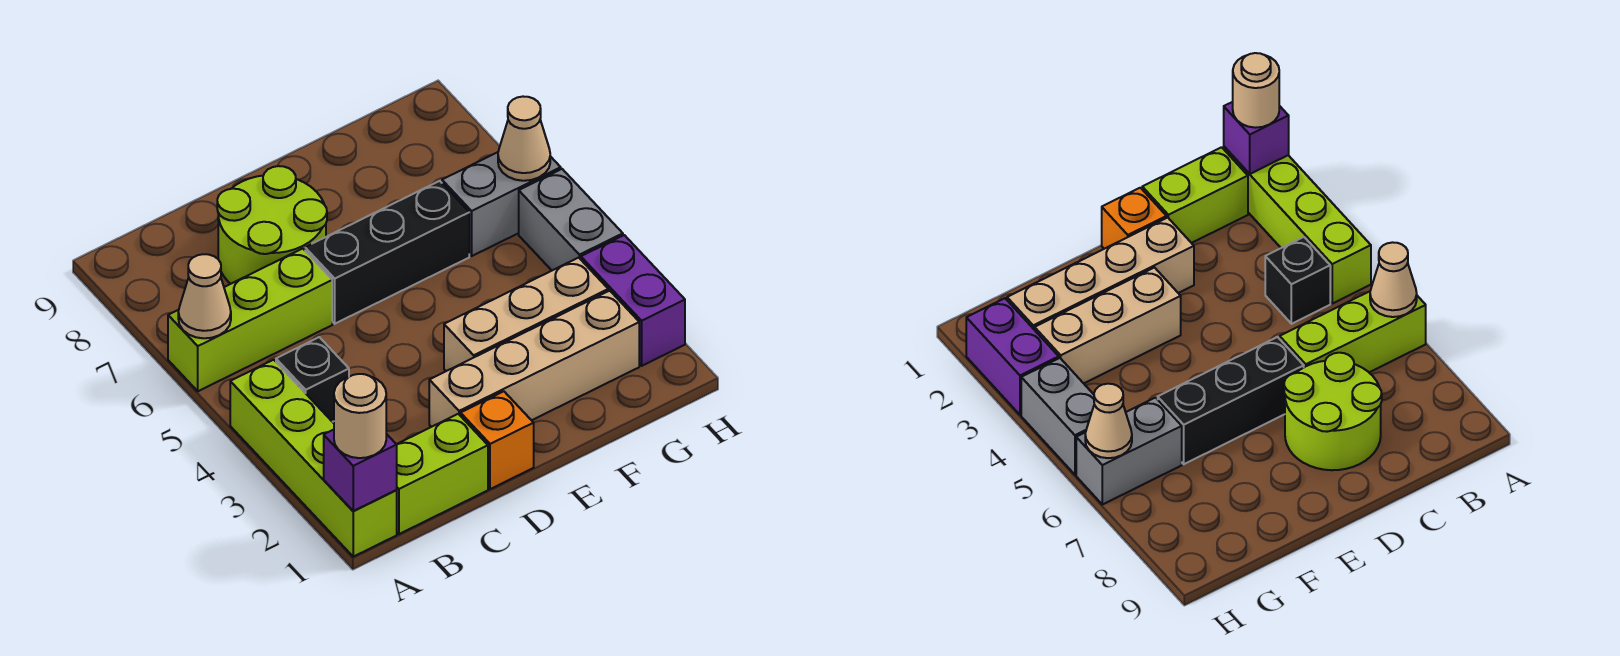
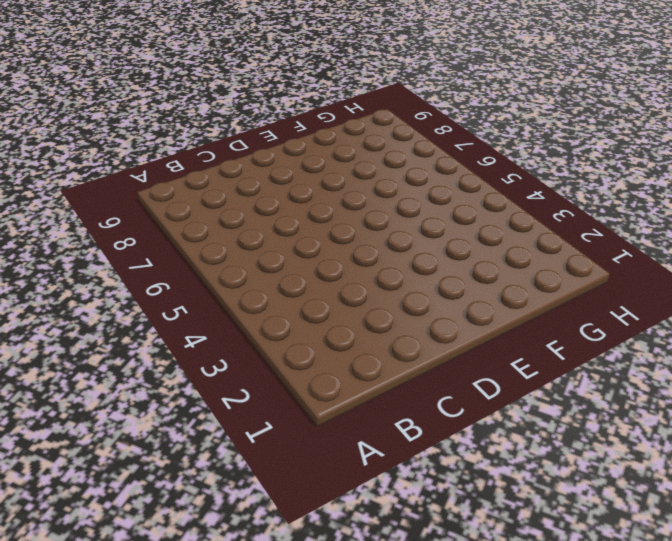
none -> lime 1x4 brick [230,360,397,557]
none -> lime 1x3 brick [168,249,332,391]
none -> lime 1x2 brick [397,414,488,534]

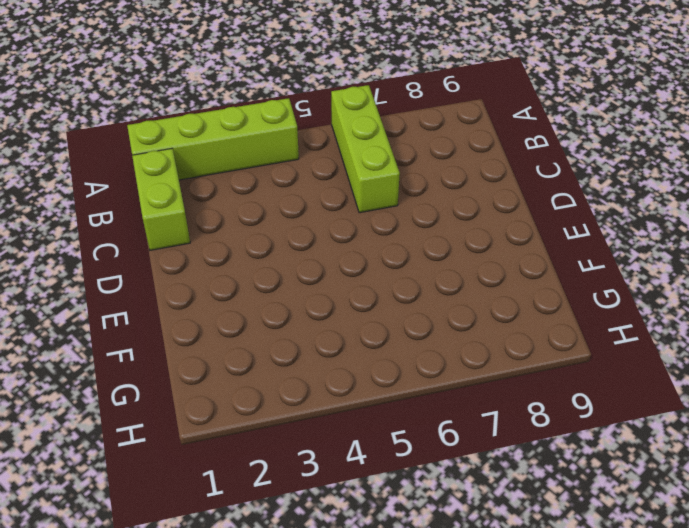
none -> black 1x1 brick [276,337,349,422]
none -> lime 2x2 round brick [217,166,327,284]
none -> orange 1x1 brick [461,391,534,489]

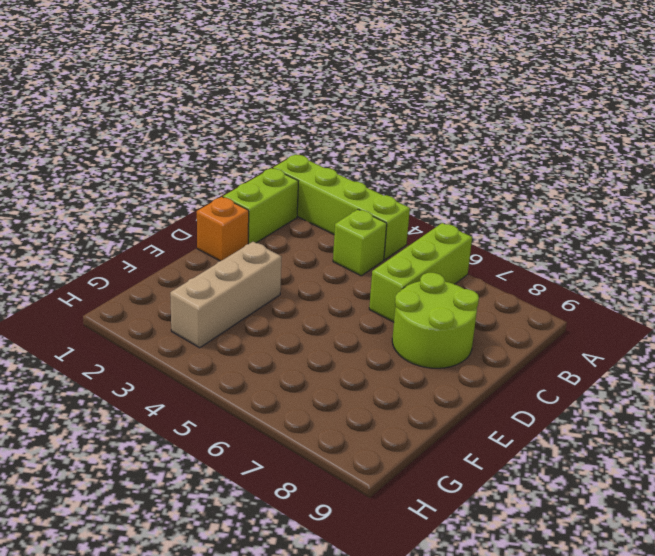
lime 1x1 brick [333,209,387,276] -> black 1x1 brick [276,337,349,422]
none -> tan 1x4 brick [429,291,639,427]
none -> black 1x3 brick [305,181,469,324]
none -> grey 1x2 brick [442,152,561,256]

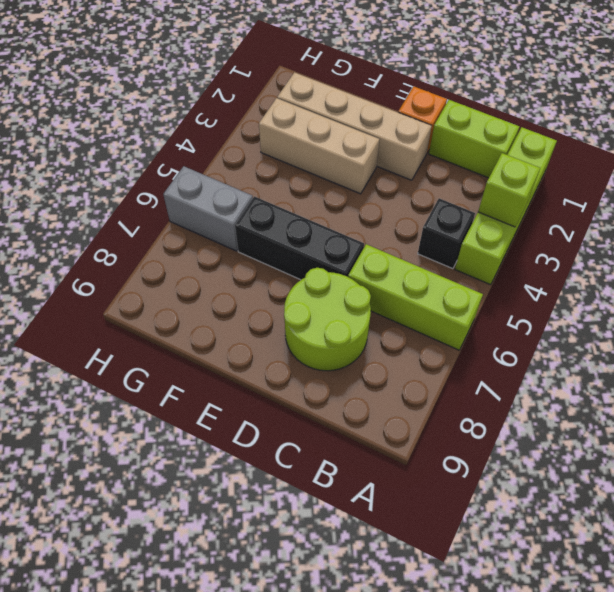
lime 1x1 brick [478,153,540,227] -> none
none -> purple 1x2 brick [581,235,685,366]
none -> grey 1x2 brick [519,169,623,270]
none -> purple 1x1 brick [324,430,397,511]

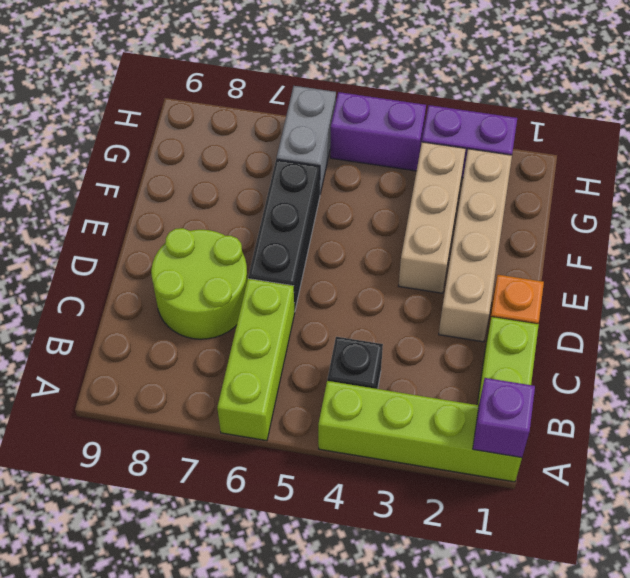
purple 1x2 brick [330,92,426,171] -> grey 1x2 brick [519,169,623,270]
none -> tan 1x1 cone [178,254,231,338]
none -> tan 1x1 cone [498,97,550,181]
none -> tan 1x1 round brick [334,374,386,458]

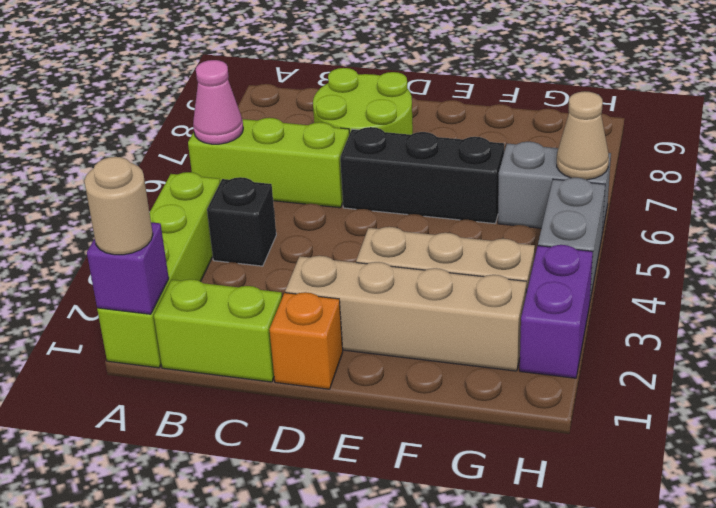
pink 1x1 cone [193,60,243,144] -> tan 1x1 cone [178,254,231,338]

